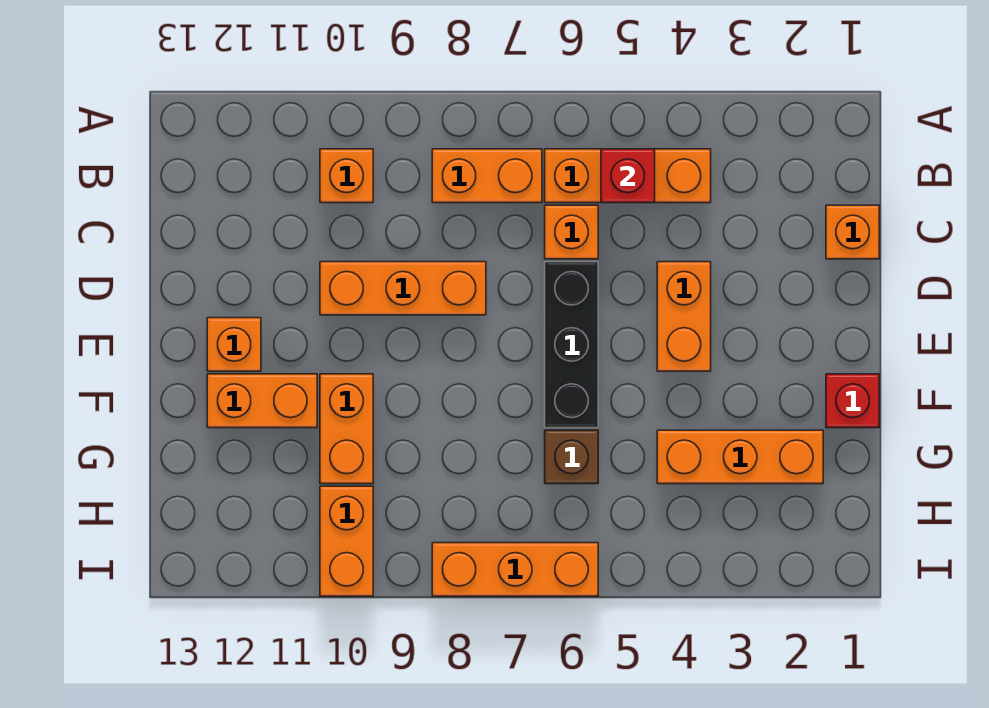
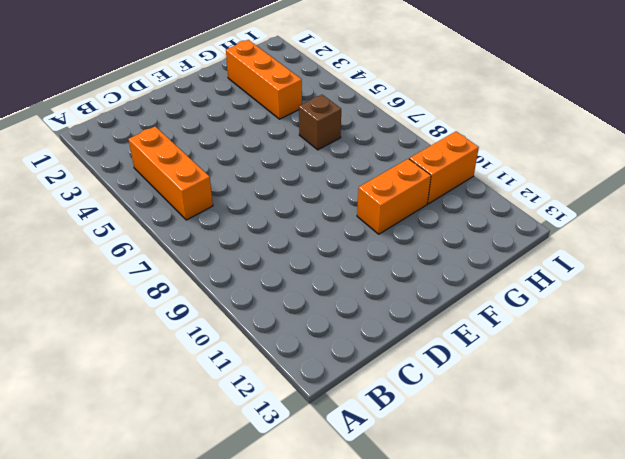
none -> orange 1x2 brick [432,149,542,203]
none -> orange 1x1 brick [320,149,373,203]
none -> orange 1x1 brick [826,205,879,259]

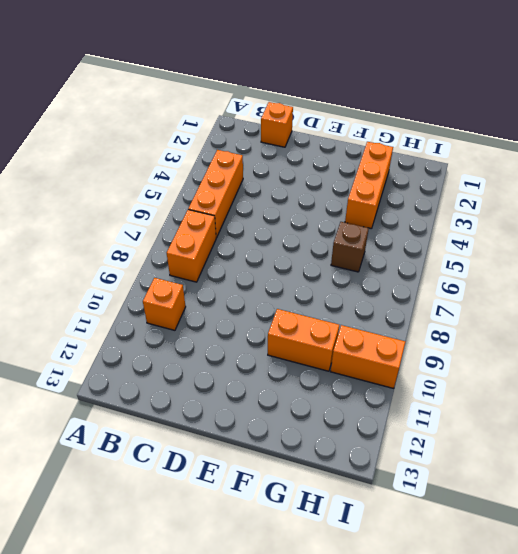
none -> orange 1x1 brick [545,205,598,259]
none -> orange 1x2 brick [657,262,711,371]
none -> black 1x3 brick [545,262,598,428]

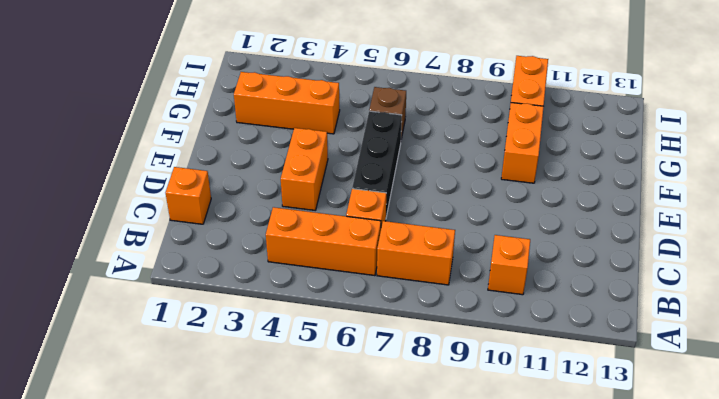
none -> orange 1x3 brick [320,262,486,315]
none -> orange 1x1 brick [207,318,261,371]
none -> red 1x1 brick [826,374,879,428]

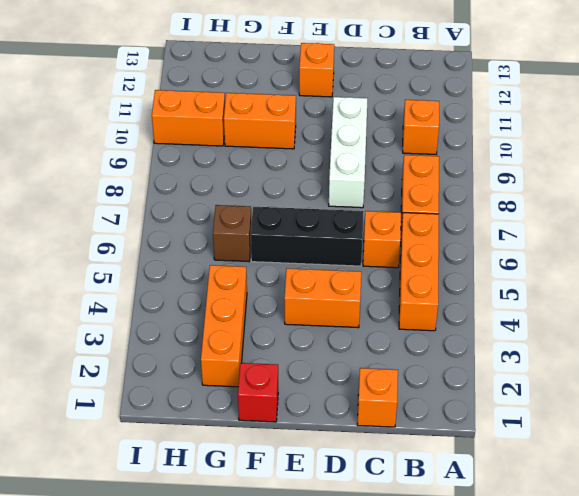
white 1x3 brick [329,97,367,208] -> orange 1x3 brick [320,262,486,315]
none -> orange 1x2 brick [207,374,317,428]
none -> orange 1x3 brick [432,543,598,596]
none -> red 1x1 brick [601,149,655,203]

